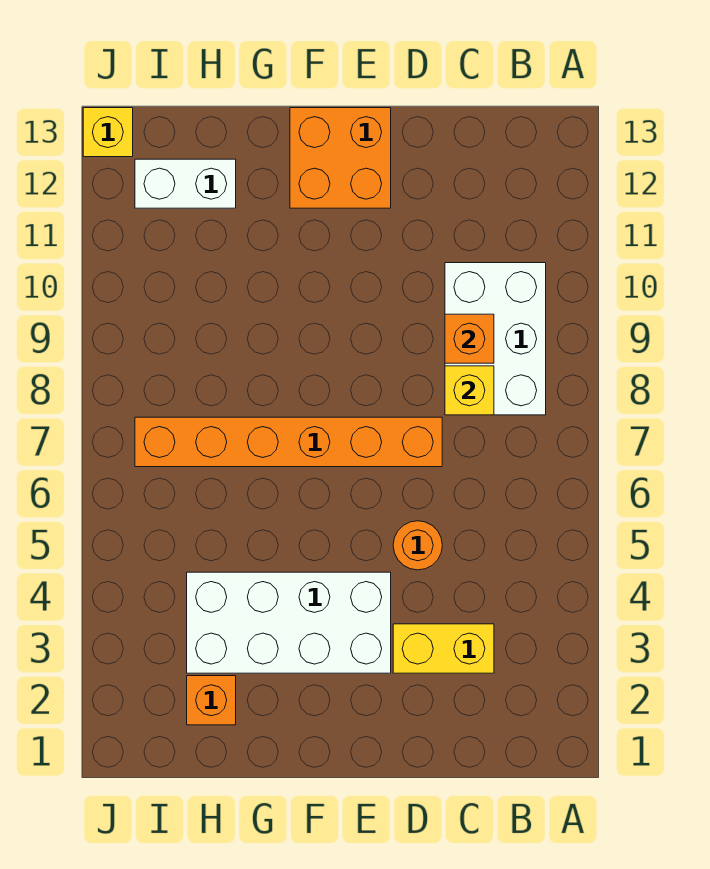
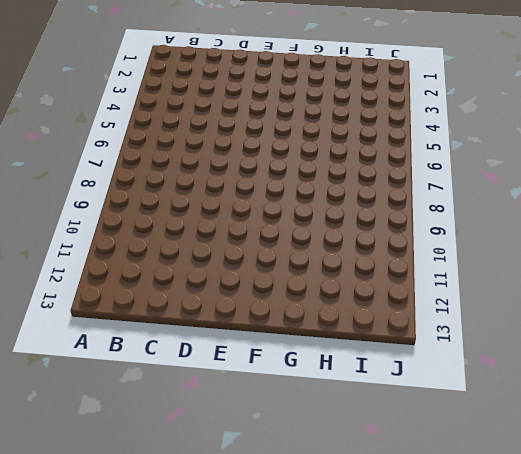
none -> white 2x3 brick [445,263,546,415]
none -> yellow 1x2 brick [393,624,494,673]

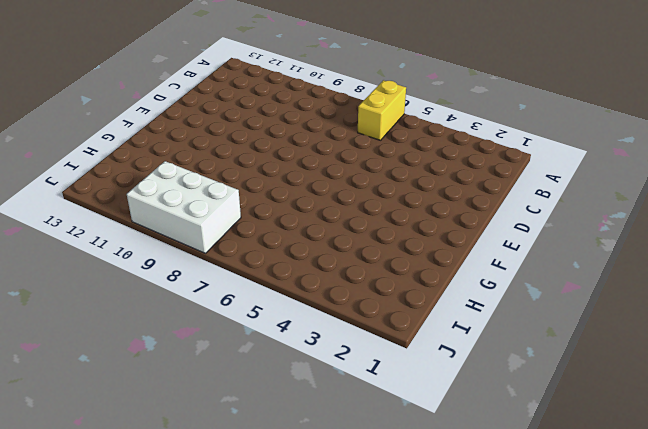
yellow 1x2 brick [358,80,406,140] -> yellow 1x2 brick moved to [393,624,494,673]
white 2x3 brick [127,161,241,253] -> white 2x3 brick moved to [445,263,546,415]
none -> orange 1x1 round brick [393,521,442,570]
none -> orange 1x6 brick [135,417,442,467]

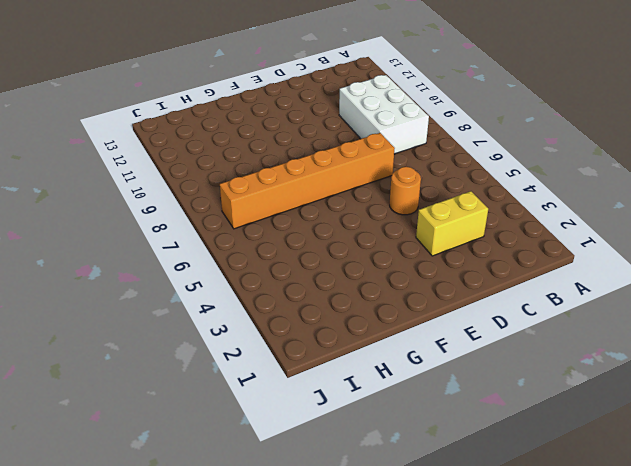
none -> white 2x4 brick [187,572,391,673]
none -> orange 2x2 brick [290,108,391,208]

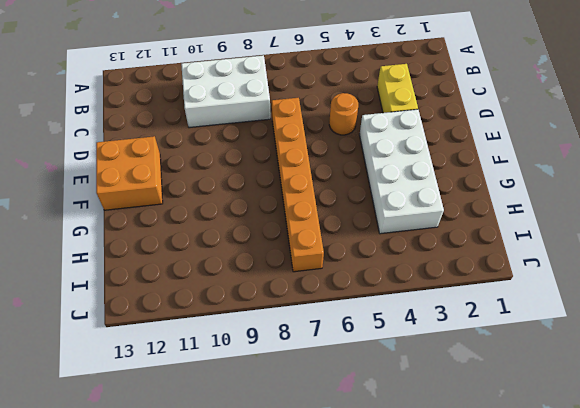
none -> orange 1x1 brick [187,676,236,725]
none -> white 1x2 brick [135,159,236,208]

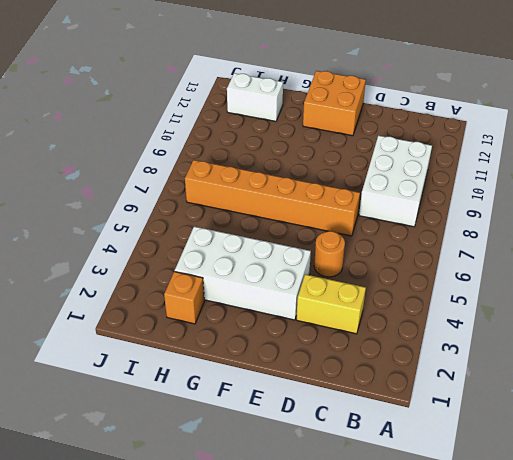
none -> yellow 1x1 brick [83,108,133,157]
none -> yellow 1x1 brick [445,366,494,415]

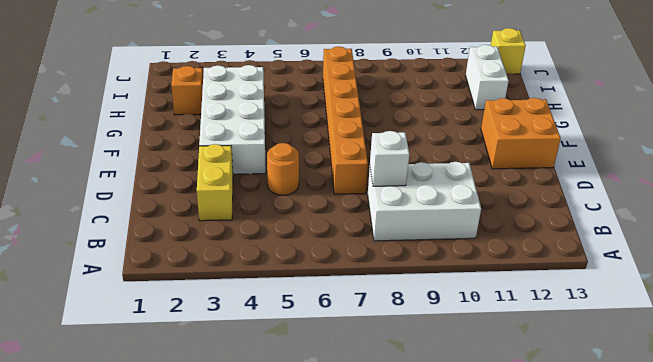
white 1x1 brick [370,131,409,186] -> yellow 1x1 brick [445,366,494,415]
none -> orange 1x1 brick [445,314,494,363]

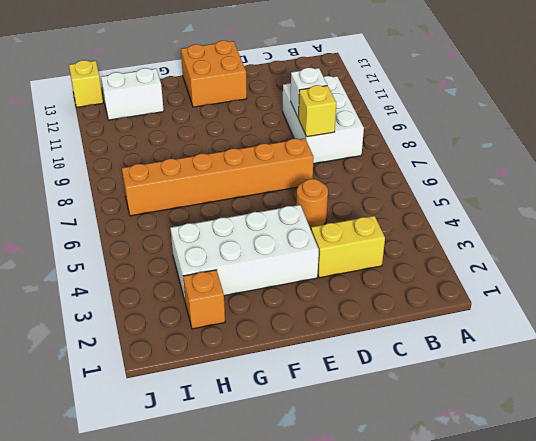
white 1x1 brick [291,68,327,118] -> orange 1x1 brick [445,314,494,363]

